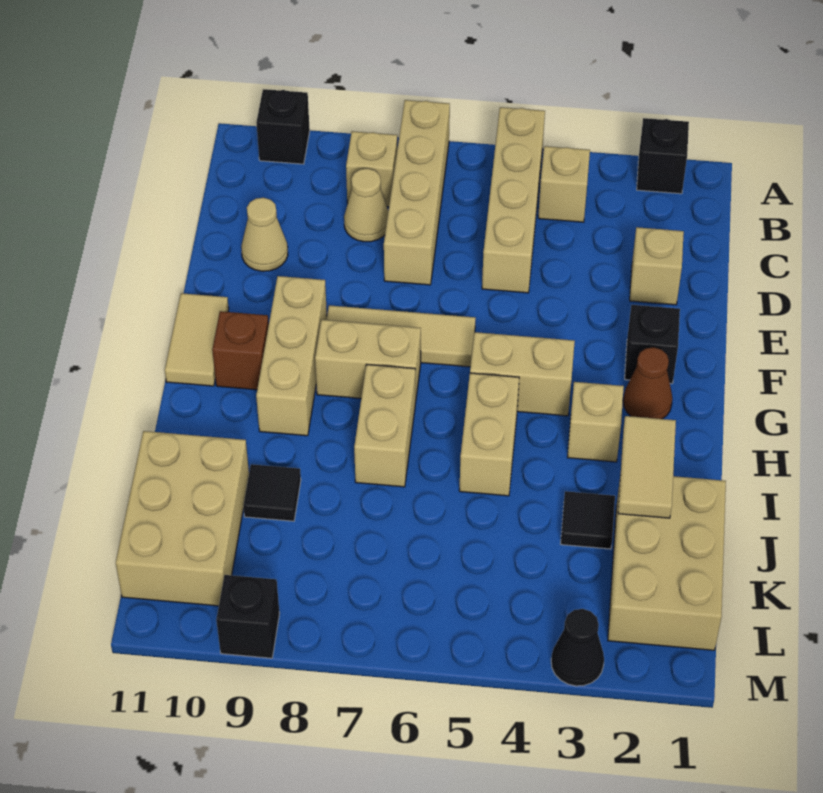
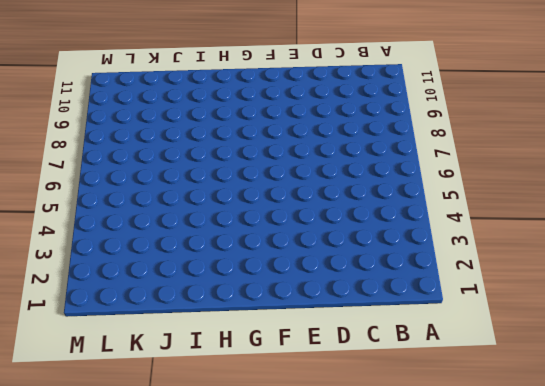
none -> black 1x1 brick [637,118,689,194]
none -> tan 1x4 brick [482,107,545,293]
none -> tan 1x4 brick [384,100,450,285]

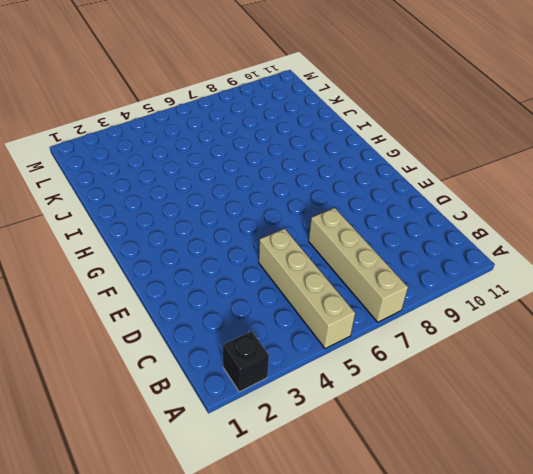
none -> black 1x1 brick [256,89,310,164]
none -> tan 1x1 brick [538,146,590,222]
none -> tan 1x1 brick [346,131,397,207]

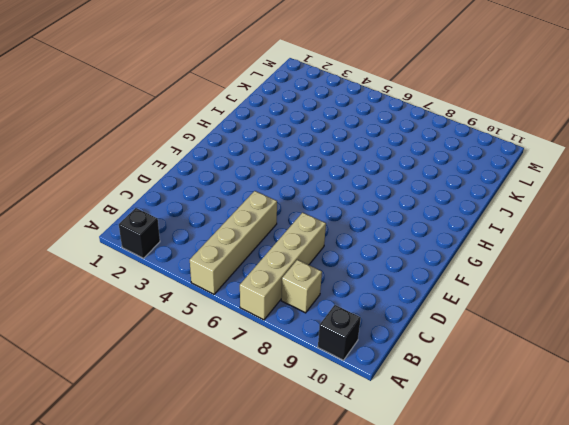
none -> tan 1x1 brick [538,146,590,222]
none -> tan 1x1 cone [344,168,388,242]
none -> tan 1x1 brick [630,227,684,305]

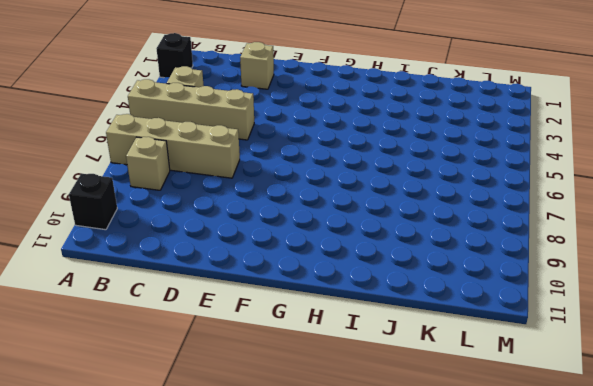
none -> tan 1x1 cone [344,168,388,242]
none -> tan 1x1 cone [241,198,288,271]
none -> black 1x1 brick [625,305,680,384]

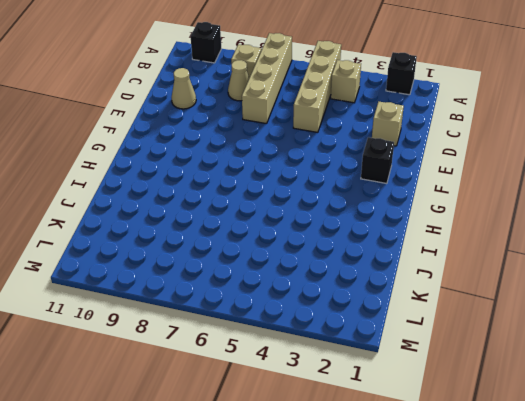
none -> tan 1x3 tile [326,305,475,367]
none -> tan 1x3 brick [256,276,327,436]
none -> tan 1x2 tile [165,293,229,386]

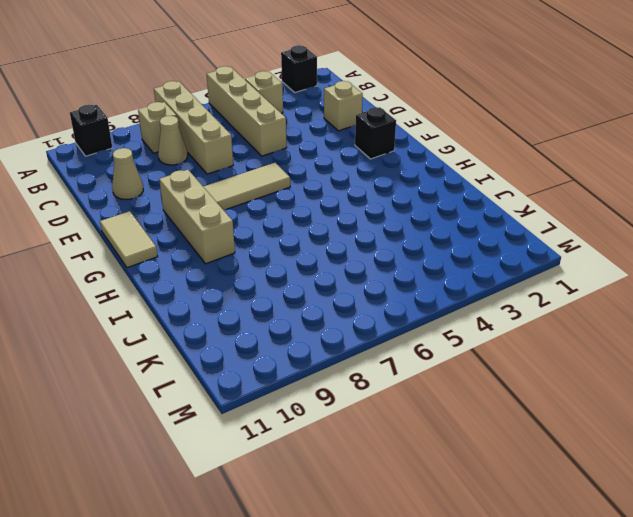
none -> brown 1x1 cone [623,347,673,419]
none -> tan 1x2 brick [470,332,575,416]
none -> tan 1x2 brick [315,320,421,403]

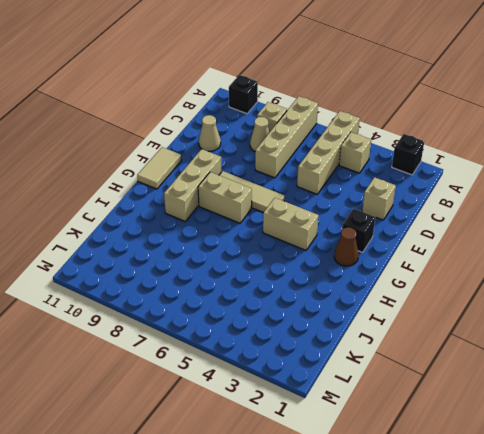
none -> brown 1x1 brick [212,311,269,390]
none -> tan 1x1 brick [567,382,624,462]
none -> tan 1x2 brick [459,373,519,496]

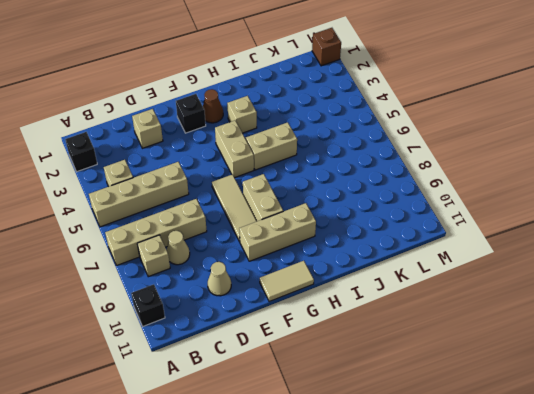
brown 1x1 brick [312,28,341,66] -> brown 1x1 brick moved to [212,311,269,390]
none -> tan 1x2 brick [354,365,415,487]
none -> tan 2x3 brick [608,474,726,650]
none -> black 1x1 tile [561,491,615,549]

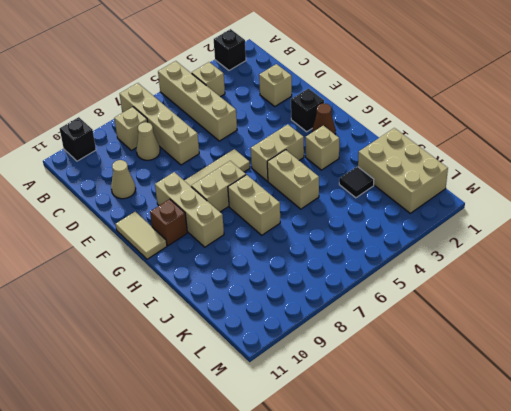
none -> black 1x1 tile [243,464,301,521]
none -> tan 2x3 brick [116,431,249,606]
none -> black 1x1 cone [551,609,604,686]

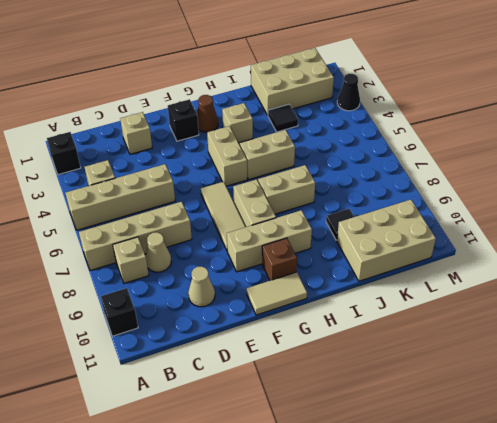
none -> black 1x1 brick [216,575,280,658]
none -> tan 1x2 tile [618,416,676,518]

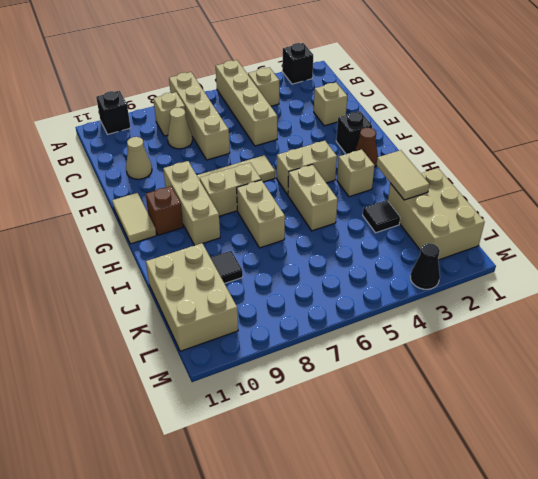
none -> black 1x1 brick [216,575,280,658]

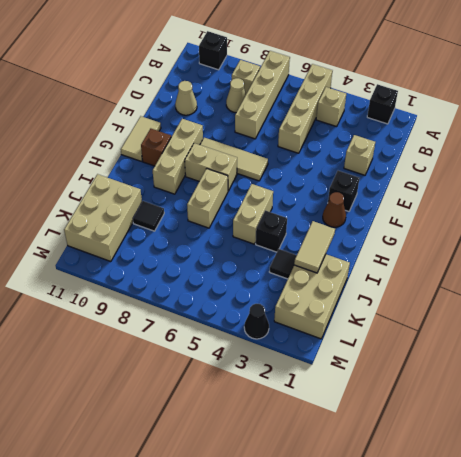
black 1x1 brick [256,210,287,252] -> black 1x1 brick moved to [216,575,280,658]
none -> tan 1x2 brick [470,332,575,416]
none -> tan 1x1 brick [567,382,624,462]

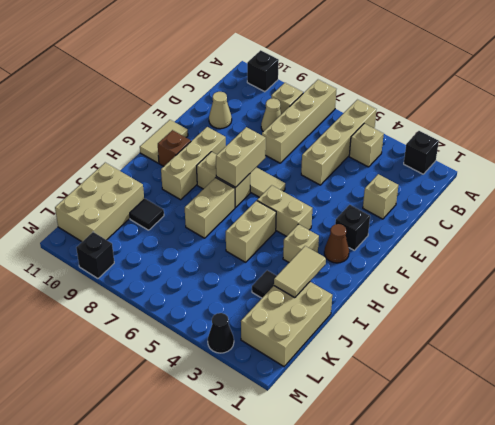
tan 1x2 brick [216,127,266,187] -> none

